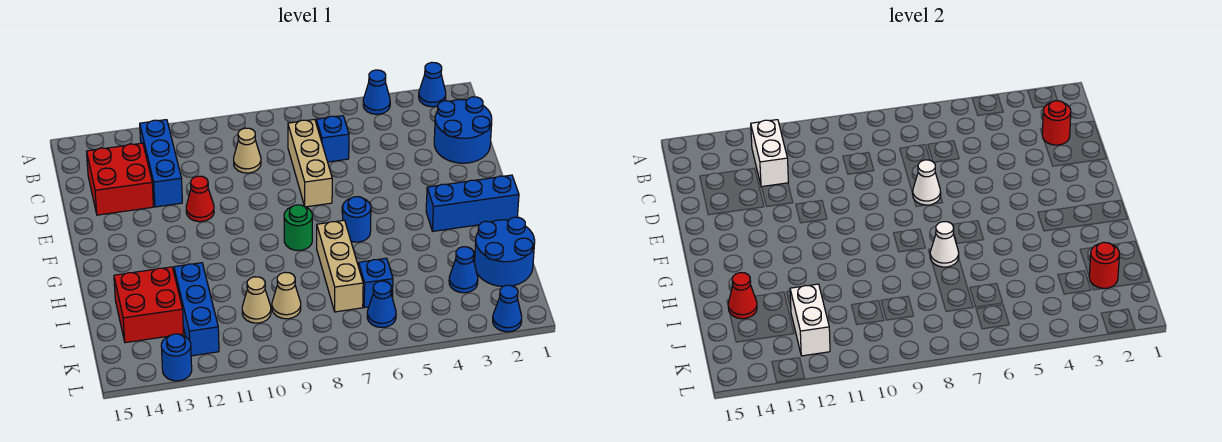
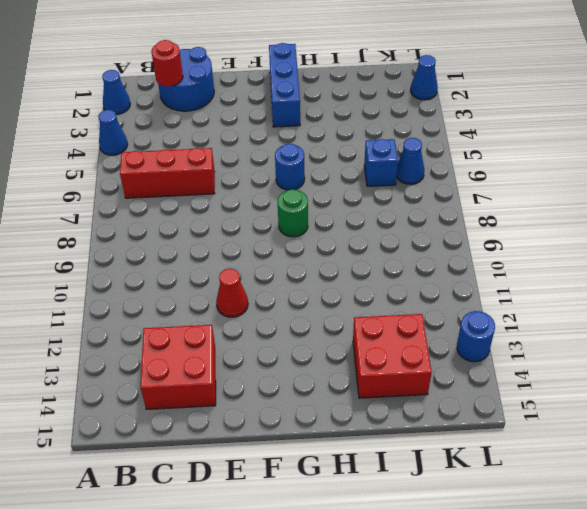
red 1x3 brick [120,148,215,198] -> blue 1x1 brick [316,116,349,162]
none -> blue 1x3 brick [140,120,182,207]
none -> tan 1x3 brick [288,119,332,207]
none -> tan 1x1 cone [234,128,261,173]
none -> tan 1x3 brick [317,220,363,312]

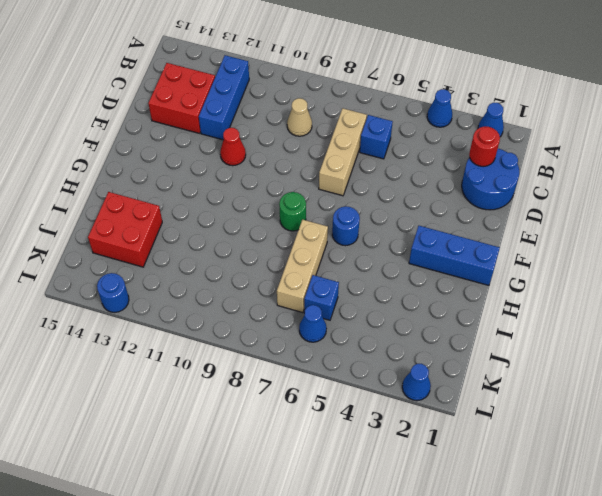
none -> blue 2x2 round brick [475,217,535,287]
none -> blue 1x3 brick [174,263,219,356]
none -> blue 1x1 cone [449,247,478,293]
none -> tan 1x1 cone [272,272,301,319]

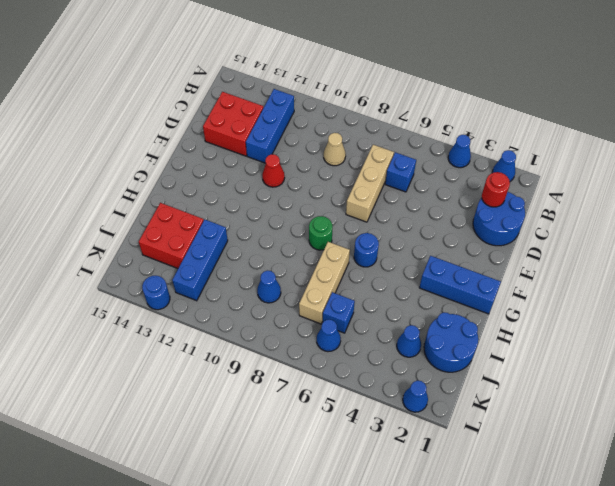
blue 1x1 cone [257,271,281,303] -> tan 1x1 cone [272,272,301,319]
none -> tan 1x1 cone [242,277,271,323]
none -> white 1x2 brick [751,120,788,187]
none -> white 1x1 cone [912,160,941,205]
none -> white 1x1 cone [930,222,959,267]

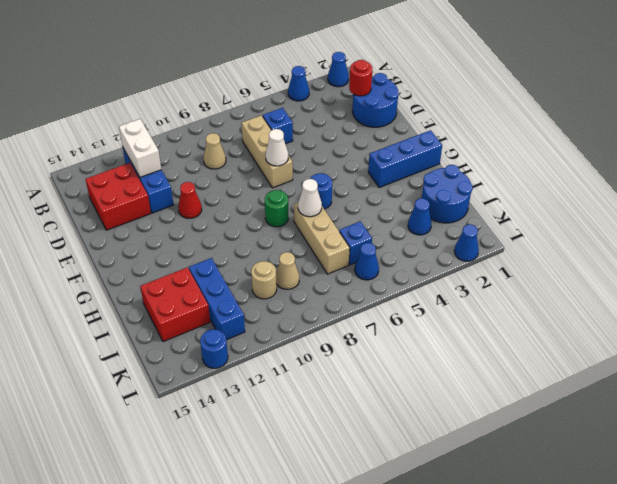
tan 1x1 round brick [251,261,277,299] -> tan 1x1 cone [242,277,271,323]
none -> red 1x1 cone [728,273,757,319]
none -> red 1x1 round brick [1089,242,1119,288]
none -> white 1x2 brick [790,284,830,356]

